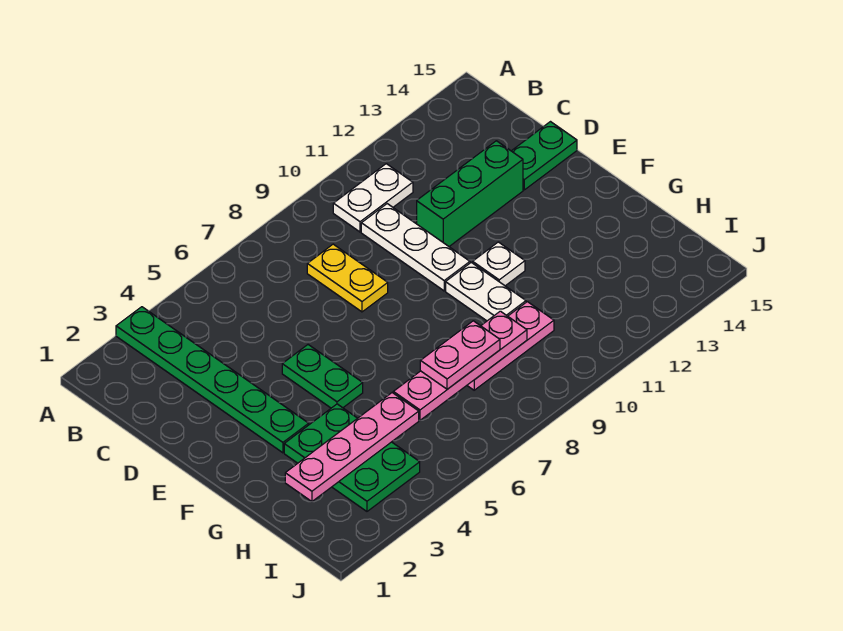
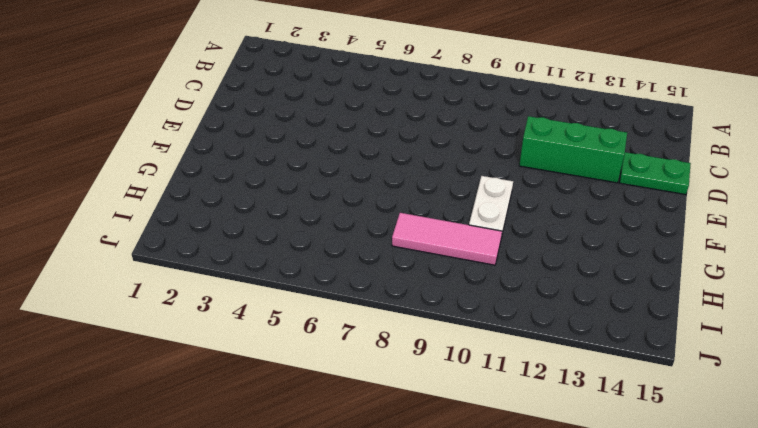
pink 1x3 tile [392,213,502,265] -> pink 1x3 plate [467,302,554,390]
none -> green 1x6 plate [116,307,309,453]
none -> white 1x2 plate [333,164,413,232]
none -> yellow 1x2 plate [307,244,388,312]

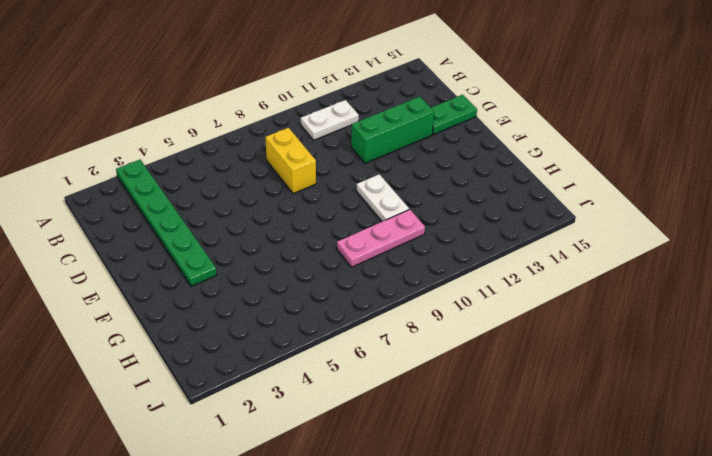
yellow 1x2 brick [265,128,316,194] -> yellow 1x2 plate [307,244,388,312]
none -> white 1x3 plate [361,204,470,291]
none -> green 1x2 plate [282,345,363,408]
none -> white 1x1 plate [473,242,525,286]

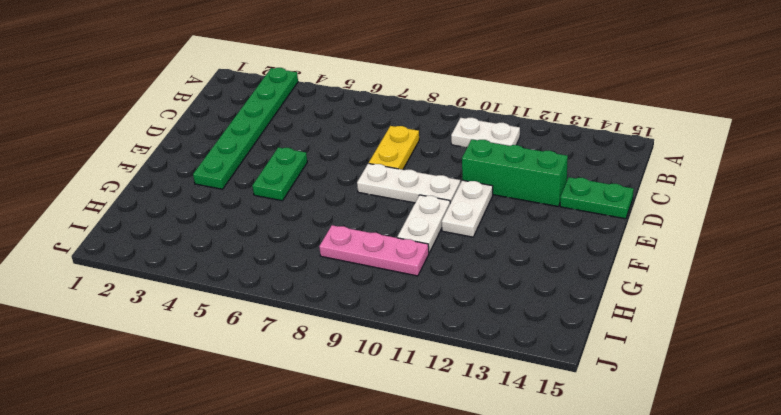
white 1x3 plate [357,163,461,203] -> white 1x3 plate turned to [361,204,470,291]
white 1x2 plate [442,180,493,237] -> white 1x1 plate [473,242,525,286]
none -> green 2x3 plate [284,404,420,511]
none -> pink 1x4 plate [285,393,419,502]
none -> pink 1x4 plate [393,311,527,420]

